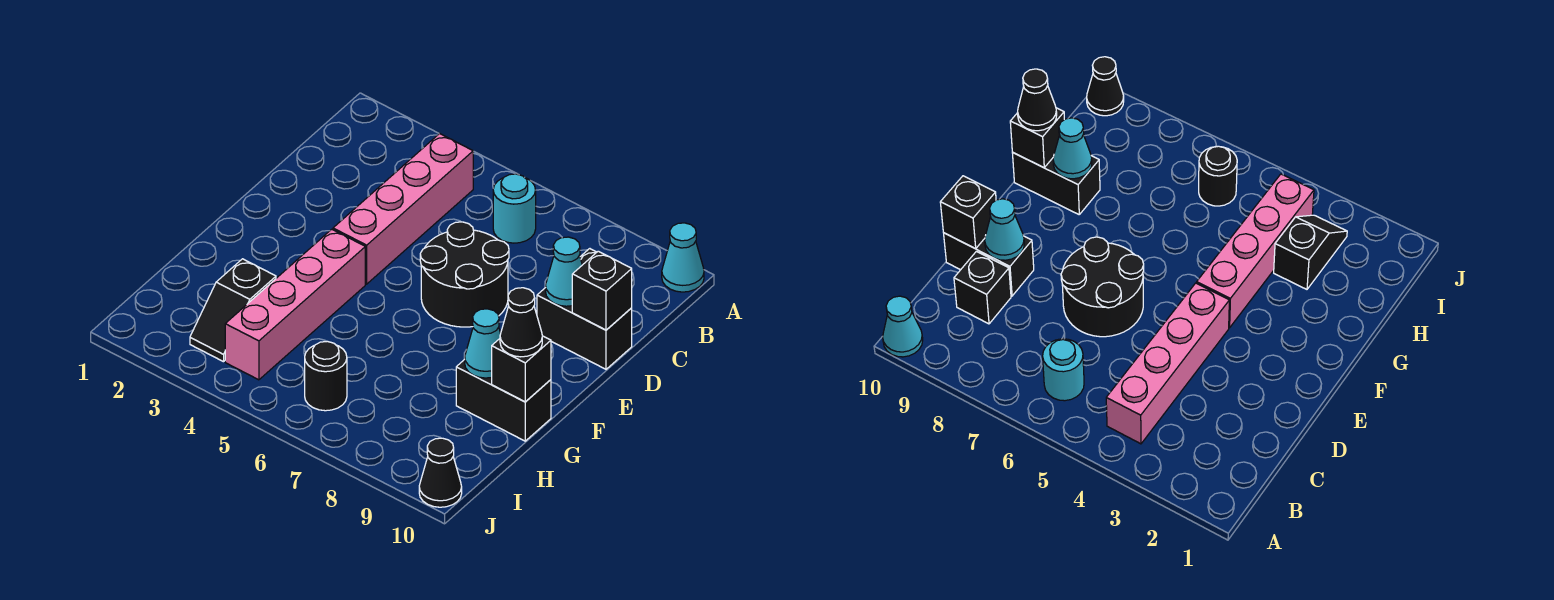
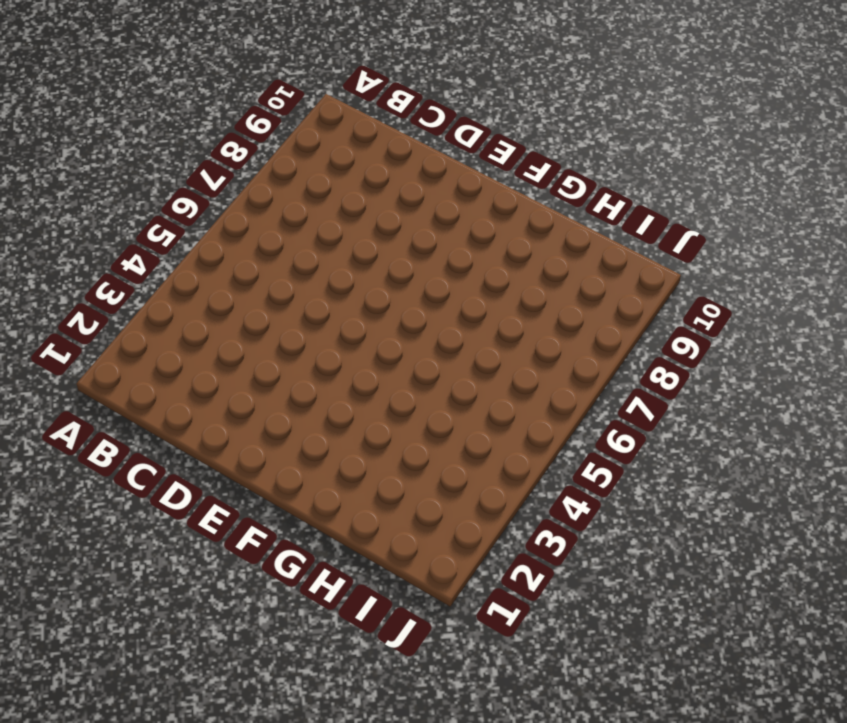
none -> cyan 1x1 cone [662,223,704,292]
none -> pink 1x4 brick [333,134,473,284]
none -> cyan 1x1 round brick [493,174,536,243]

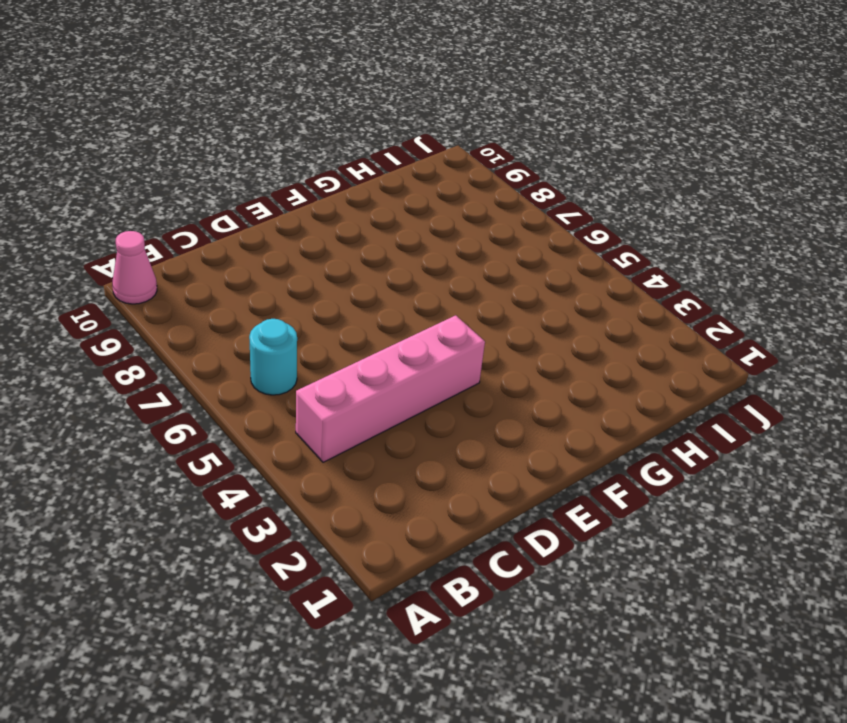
pink 1x1 cone [112,231,157,304] -> cyan 1x1 cone [662,223,704,292]
none -> black 1x1 brick [954,251,1011,324]
none -> black 2x2 round brick [420,222,509,327]
none -> black 1x2 brick [537,288,632,369]

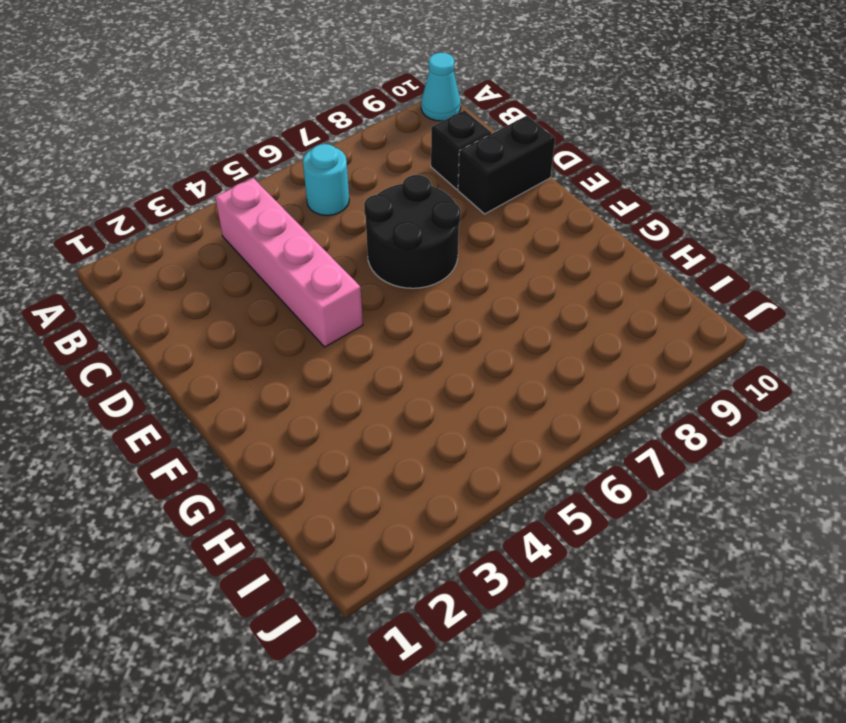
none -> pink 1x4 brick [225,229,365,380]
none -> black 1x2 brick [456,359,551,441]
none -> black 1x2 slope [190,259,276,362]

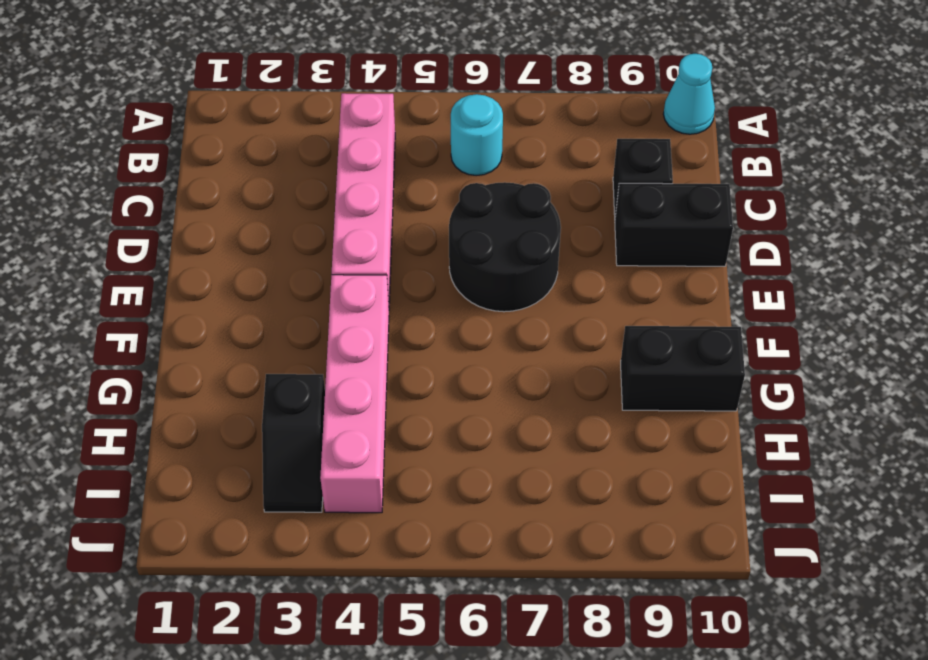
none -> black 1x1 round brick [305,341,347,411]
none -> black 1x1 cone [419,438,462,507]
none -> cyan 1x1 cone [546,237,582,306]

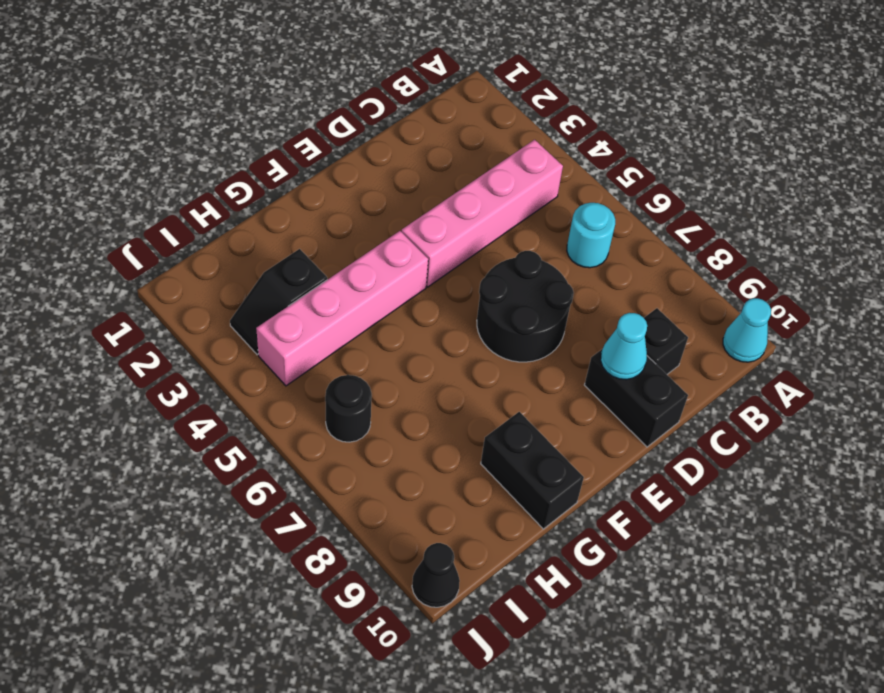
none -> black 1x1 brick [572,251,632,330]
none -> cyan 1x1 cone [465,309,501,378]
none -> black 1x1 brick [492,336,551,402]

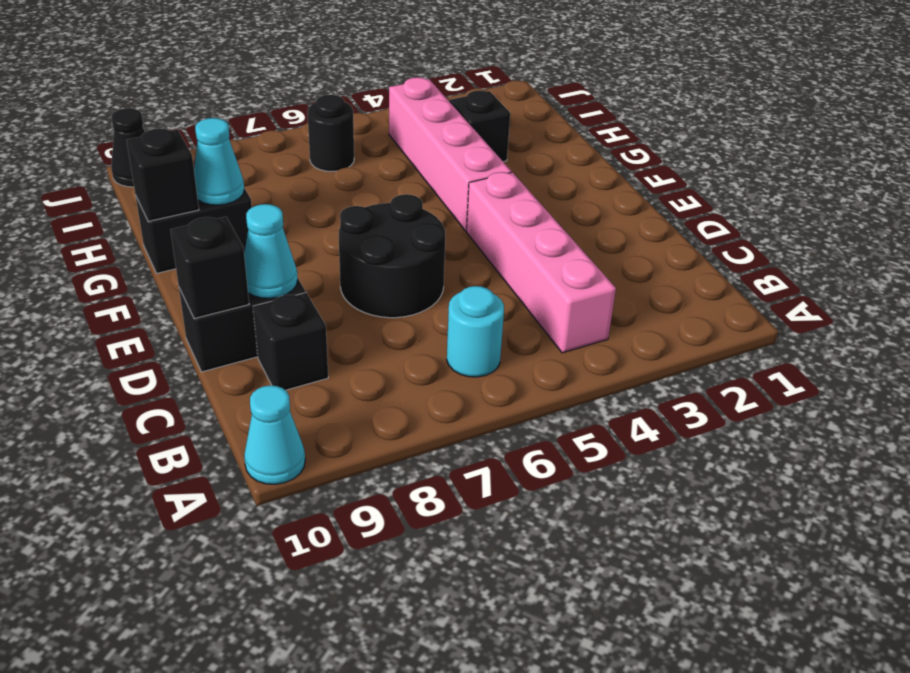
none -> black 1x1 cone [500,288,542,357]

